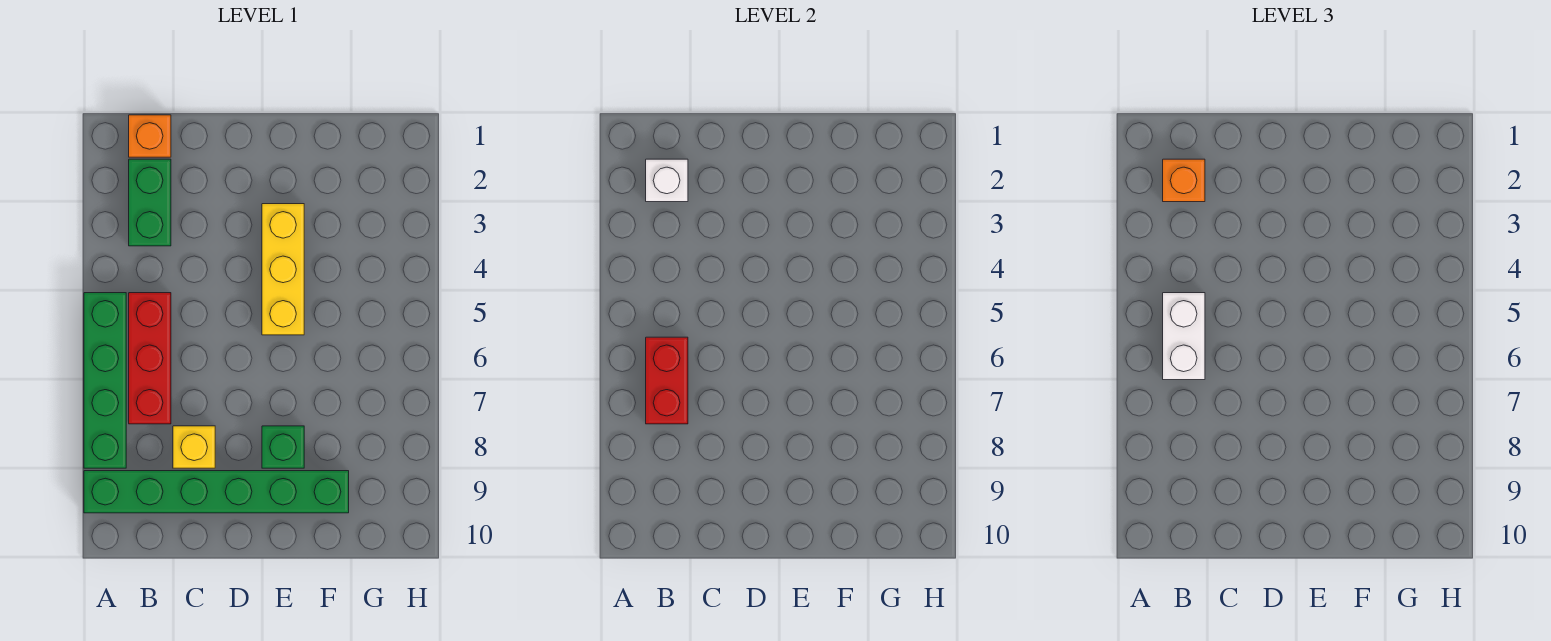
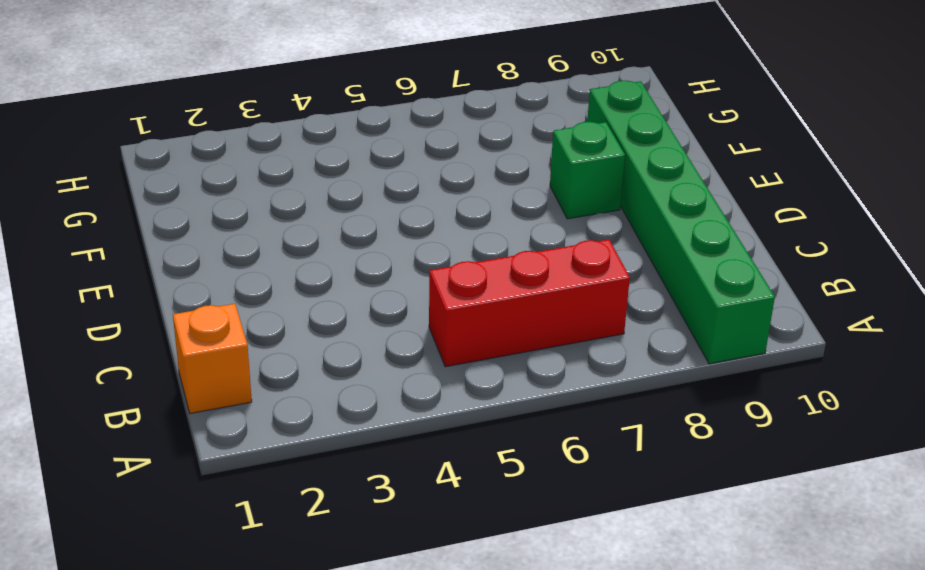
none -> green 1x4 brick [84,293,126,468]
none -> green 1x2 brick [129,159,171,246]
none -> yellow 1x1 brick [173,426,215,468]

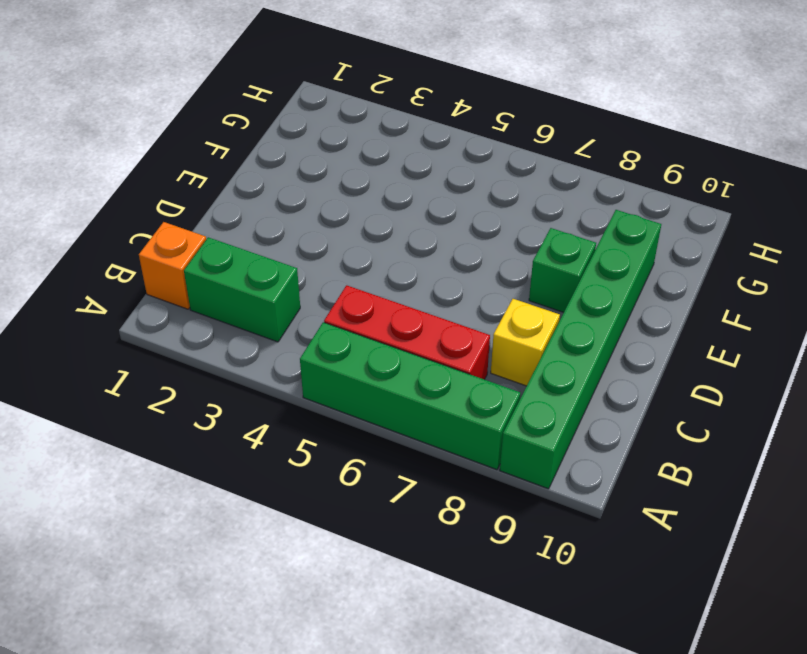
none -> yellow 1x3 brick [262,204,304,335]
none -> white 1x1 brick [646,159,688,202]
none -> red 1x2 brick [646,337,688,424]

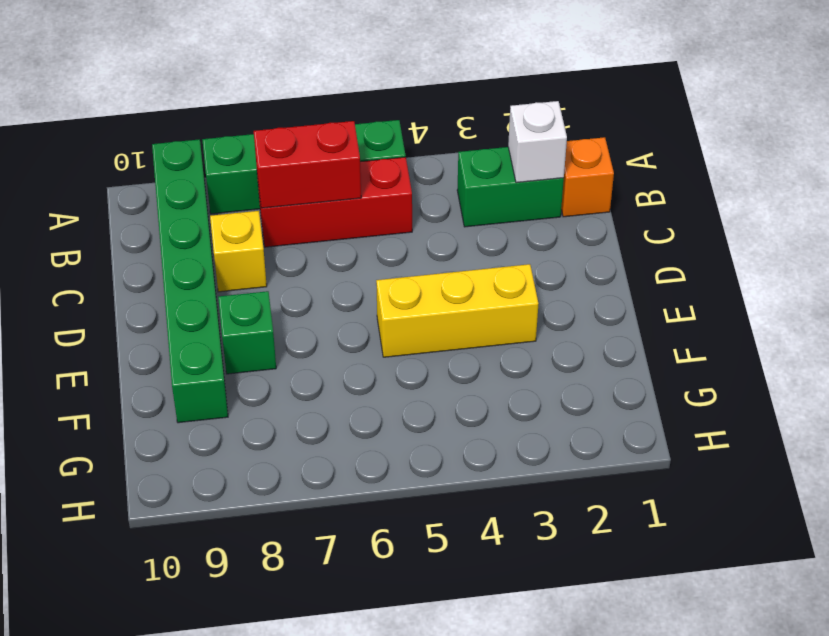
none -> orange 1x1 brick [1163,159,1205,202]
none -> white 1x2 brick [1163,293,1205,380]

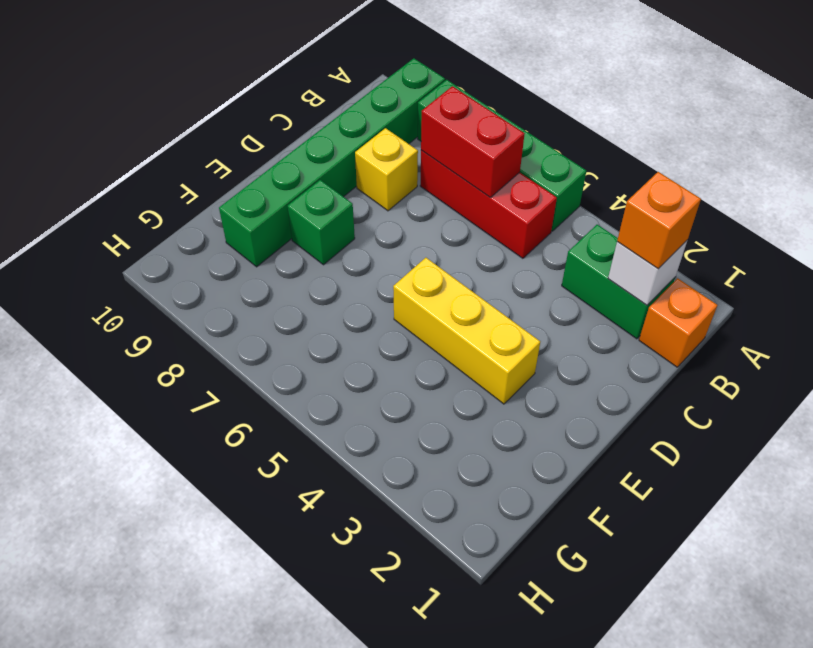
none -> white 1x2 brick [1163,293,1205,380]

